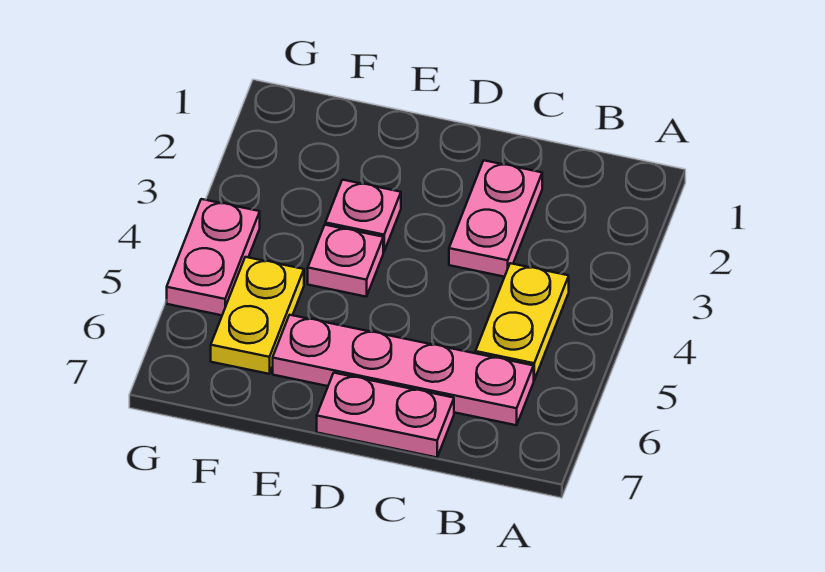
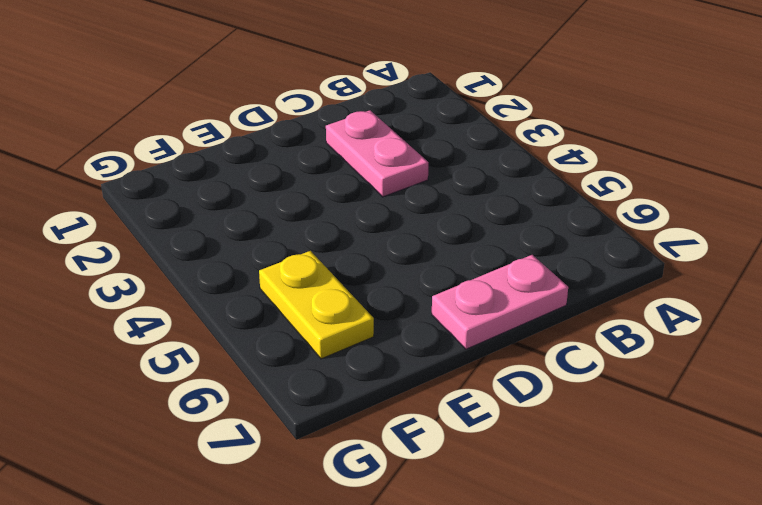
none -> yellow 1x2 plate [476,263,569,380]
none -> pink 1x4 plate [273,315,534,425]

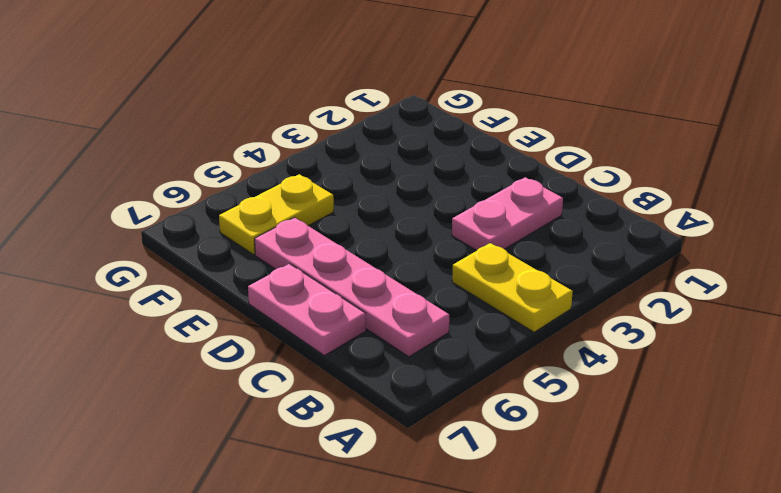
yellow 1x2 plate [452,243,573,332] -> yellow 1x2 plate turned to [476,263,569,380]
none -> pink 1x1 plate [325,180,401,252]
none -> pink 1x1 plate [308,225,383,297]

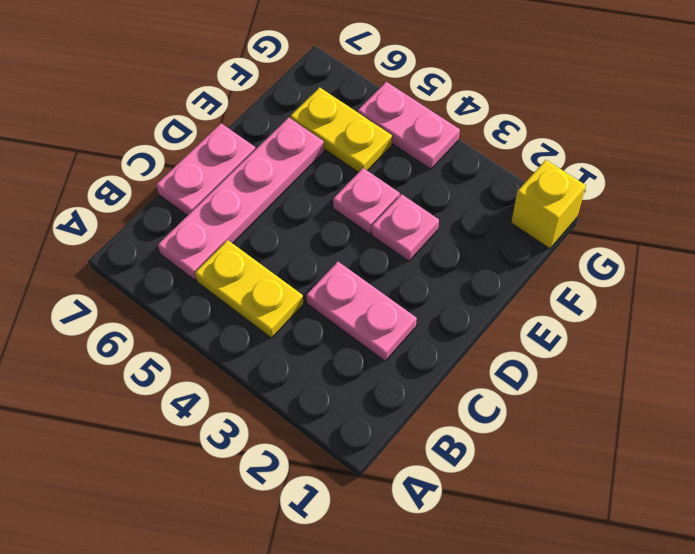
yellow 1x1 brick [511,160,586,249] -> none

